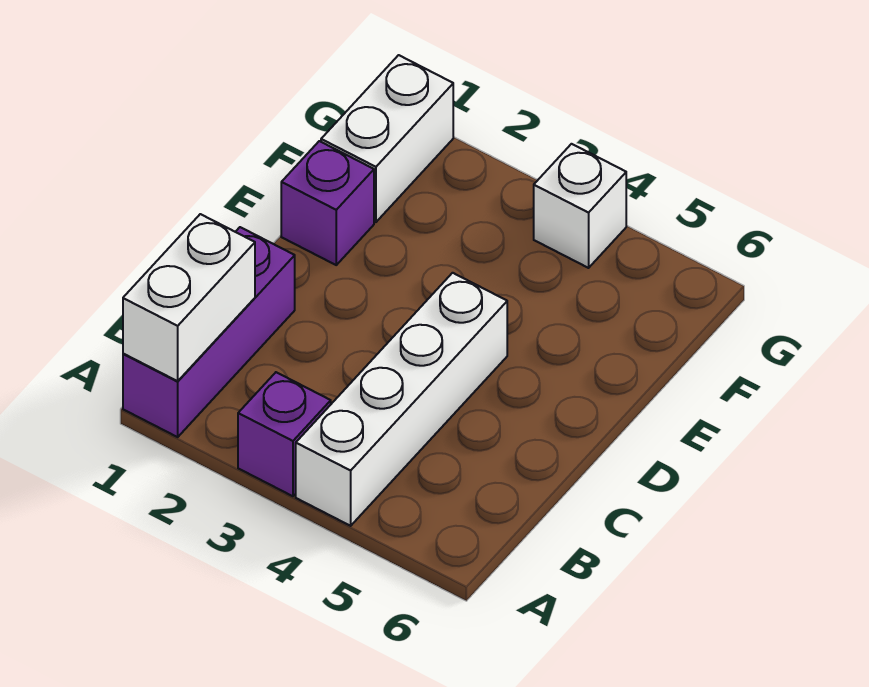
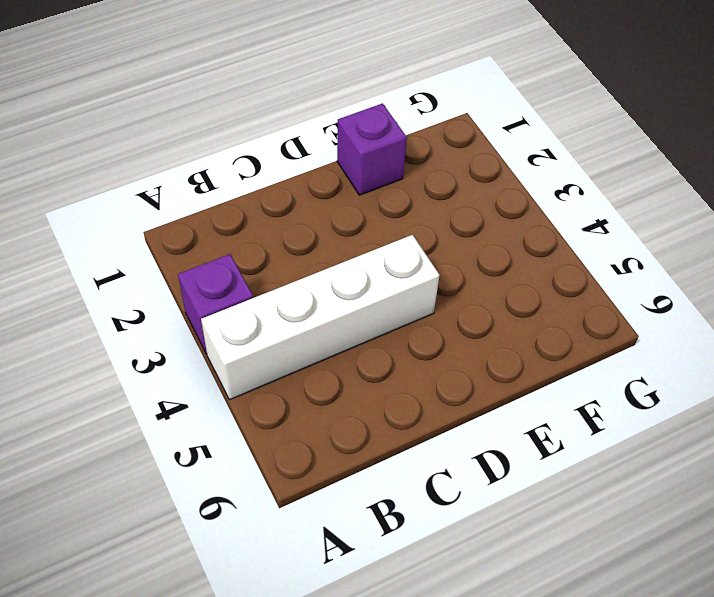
none -> purple 1x3 brick [123,227,295,437]
none -> white 1x2 brick [321,55,453,222]

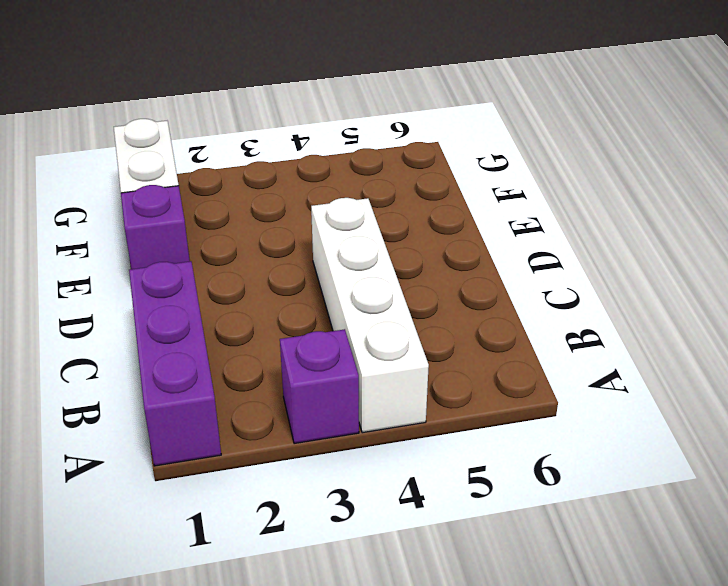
none -> white 1x1 brick [534,144,626,268]
none -> white 1x2 brick [123,214,255,381]

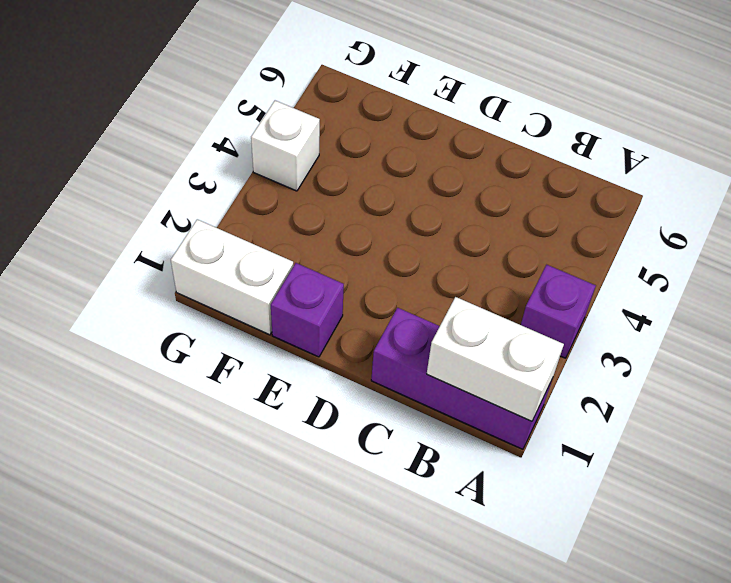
none -> white 1x4 brick [296,273,507,526]

